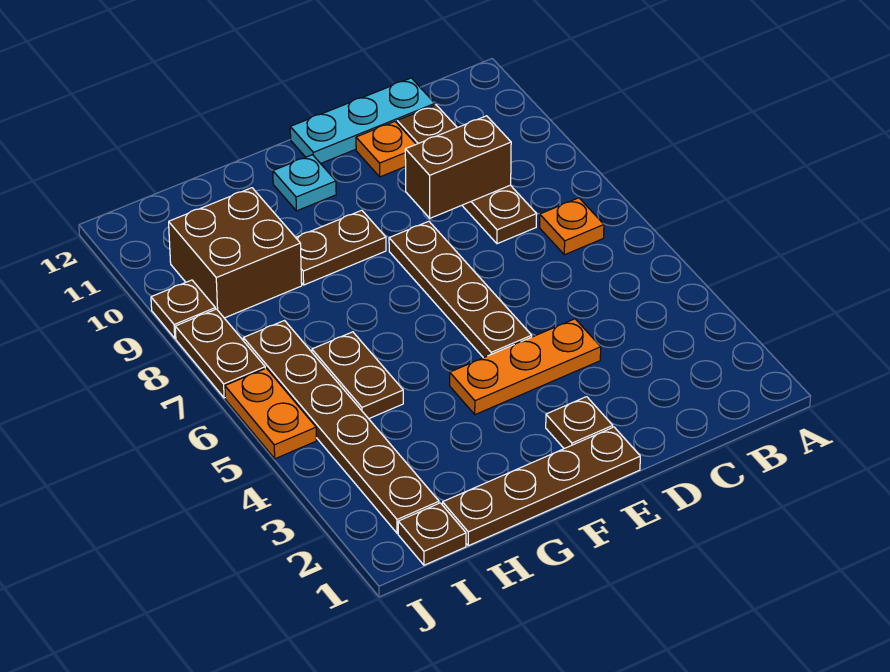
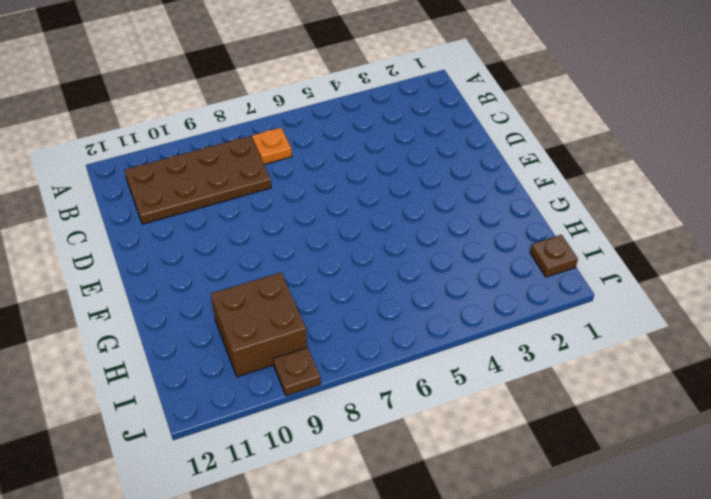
brown 2x4 plate [124,136,271,224] -> brown 1x4 plate [397,105,537,244]
none -> cyan 1x3 plate [290,78,435,164]
none -> orange 1x3 plate [450,319,601,415]
none -> orange 1x1 plate [356,122,416,177]

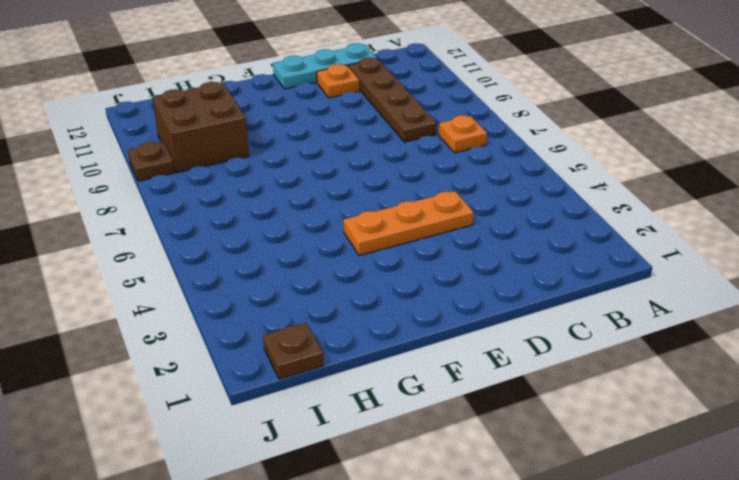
none -> brown 1x4 plate [443,427,640,546]
none -> brown 1x1 plate [546,397,613,449]
none -> brown 1x4 plate [389,221,532,358]

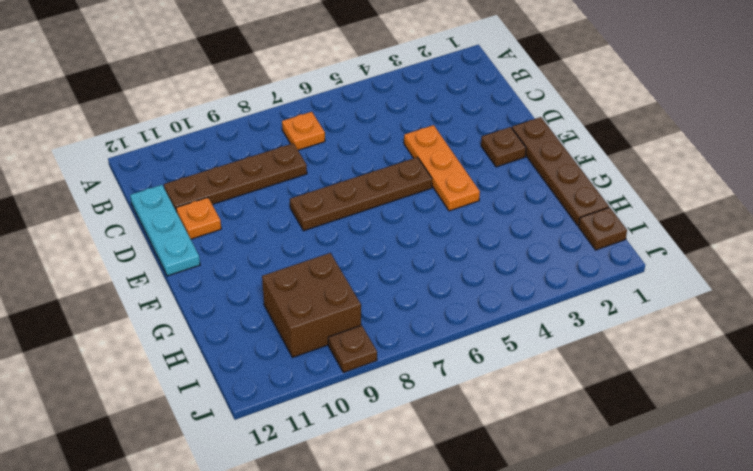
none -> brown 1x2 plate [296,210,386,285]
none -> cyan 1x1 plate [273,155,336,211]
none -> brown 1x2 plate [312,332,403,419]

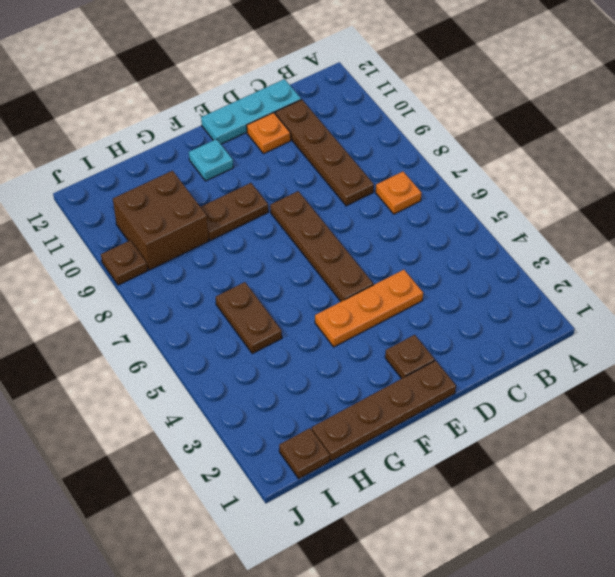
none -> brown 1x6 plate [243,321,439,533]
none -> orange 1x2 plate [225,368,316,459]
none -> brown 1x2 plate [175,309,265,398]

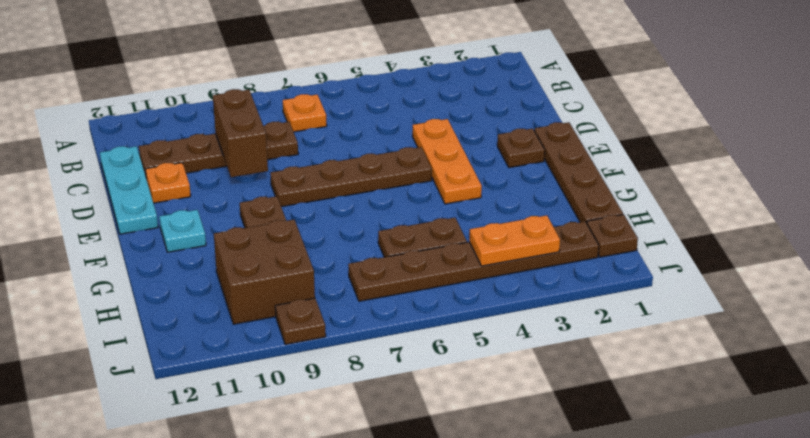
orange 1x2 plate [469,215,560,266] -> orange 1x2 plate moved to [225,368,316,459]
none -> brown 1x2 plate [175,309,265,398]

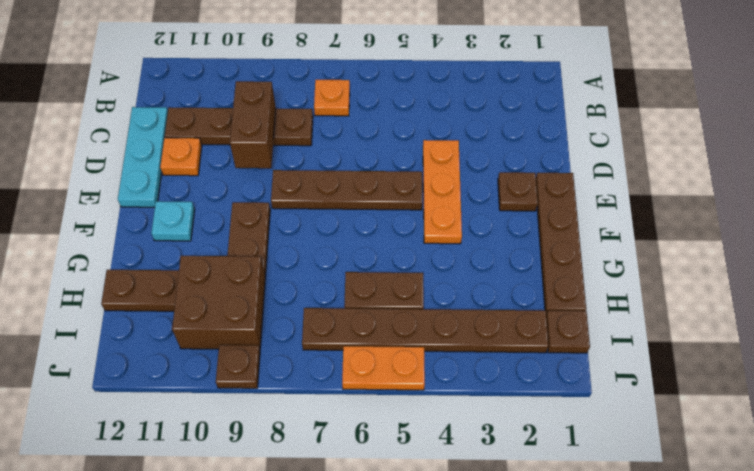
brown 1x2 plate [101,270,179,311] -> brown 1x2 plate moved to [175,309,265,398]

